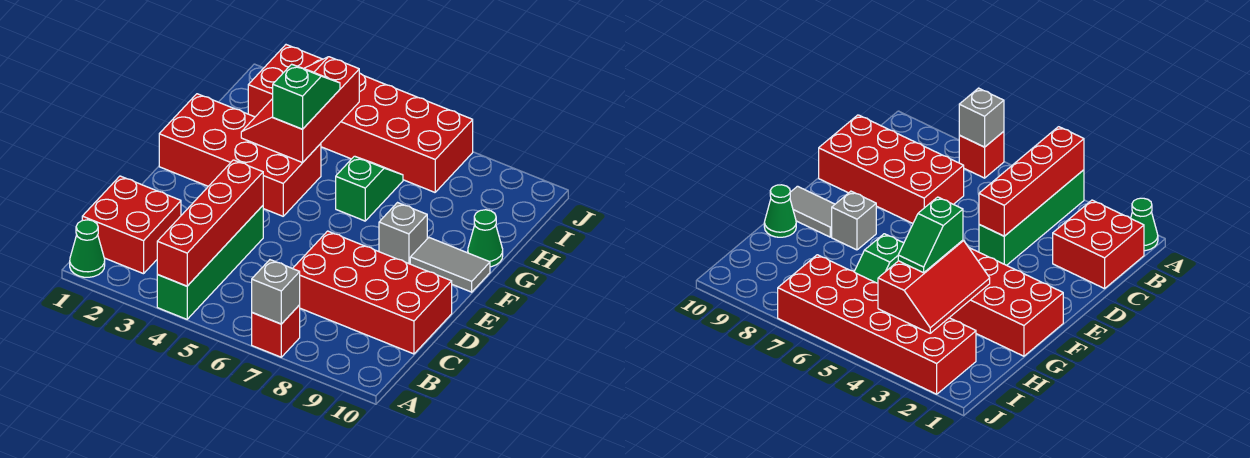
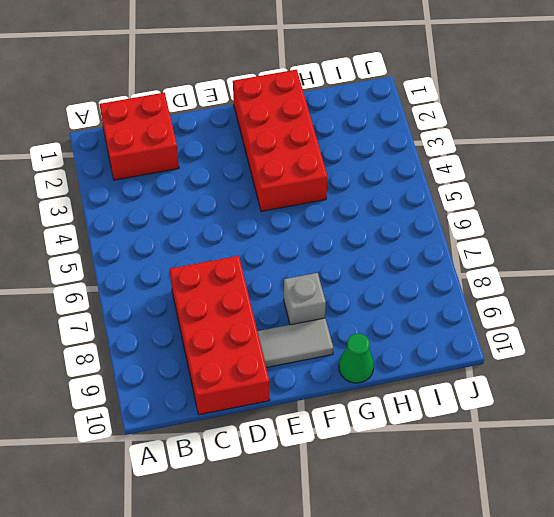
grey 1x2 tile [257,318,333,368] -> grey 1x2 tile turned to [410,238,490,292]
none -> green 1x1 cone [70,220,105,277]
none -> green 1x4 brick [157,206,263,319]
none -> red 1x1 brick [252,305,300,357]

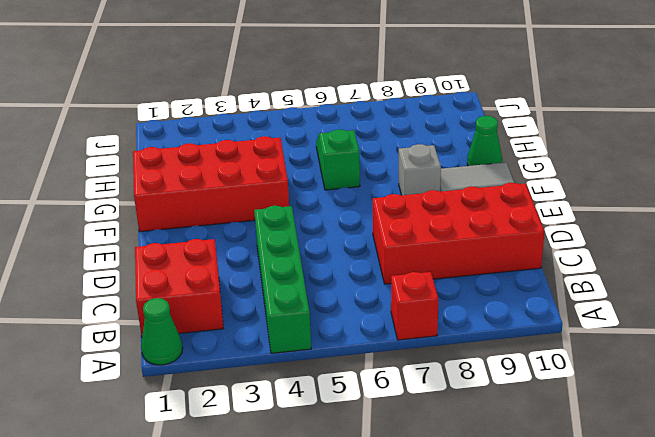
none -> red 2x6 brick [248,45,473,192]
none -> red 1x4 brick [157,160,263,286]
none -> grey 1x1 brick [252,260,300,324]

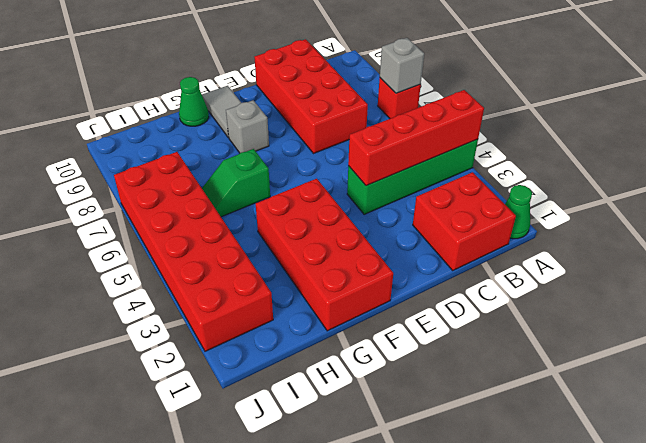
none -> red 2x3 slope [241,57,359,163]
none -> green 1x2 slope [273,64,340,129]

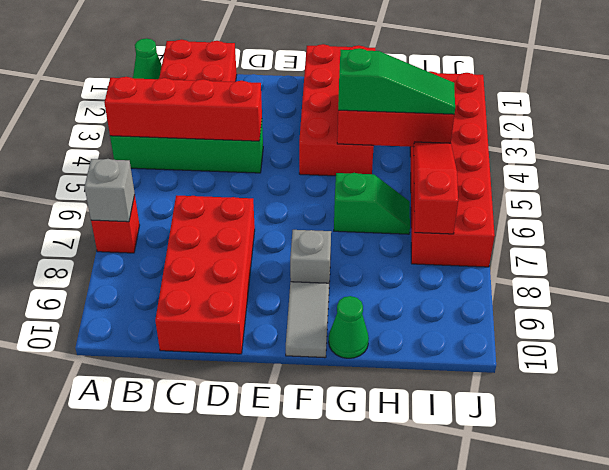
green 1x3 slope [338,48,455,114] -> green 1x2 slope [273,64,340,129]
red 1x3 slope [414,142,458,234] -> none

